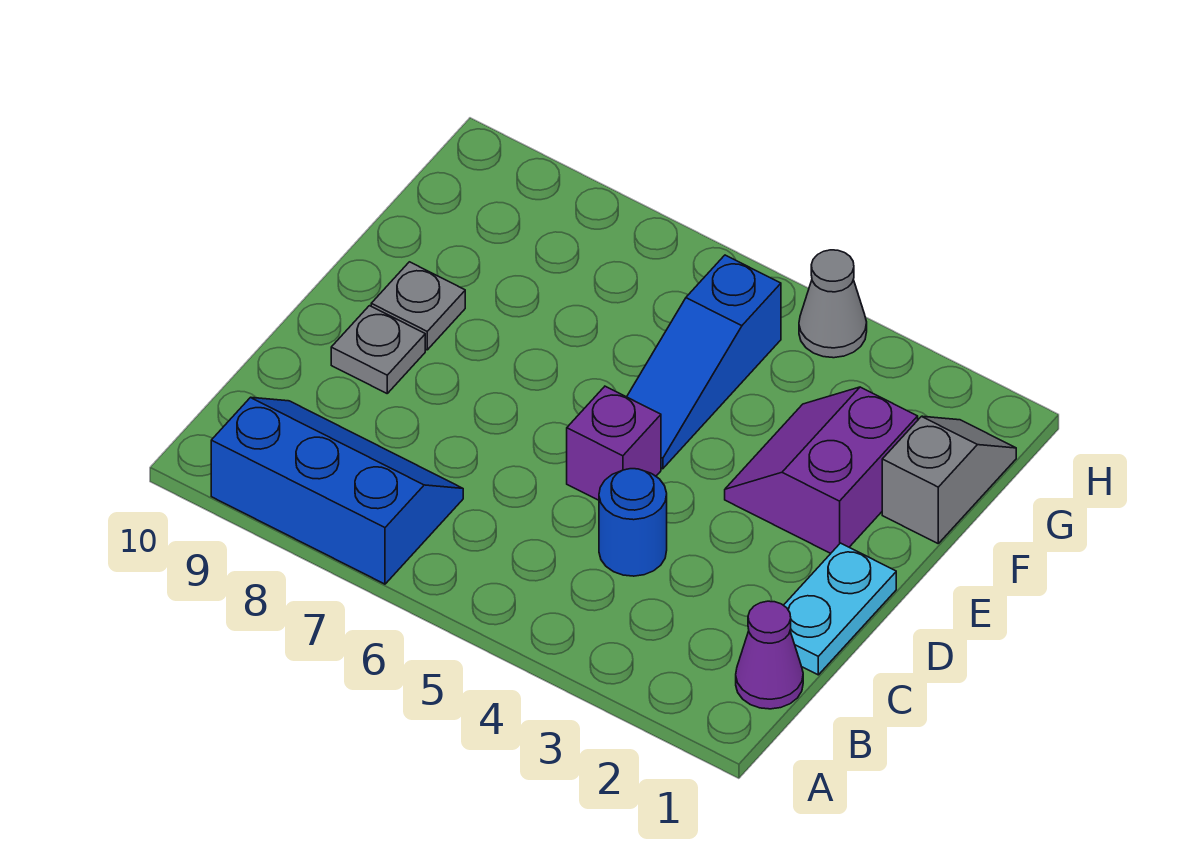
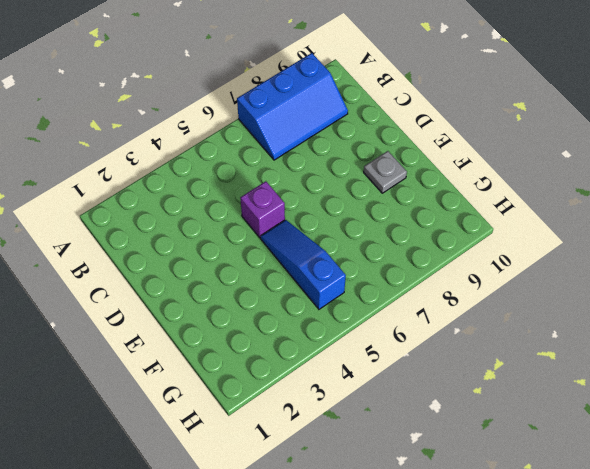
none -> purple 1x1 cone [736,601,803,709]
none -> cyan 1x2 plate [784,543,896,675]

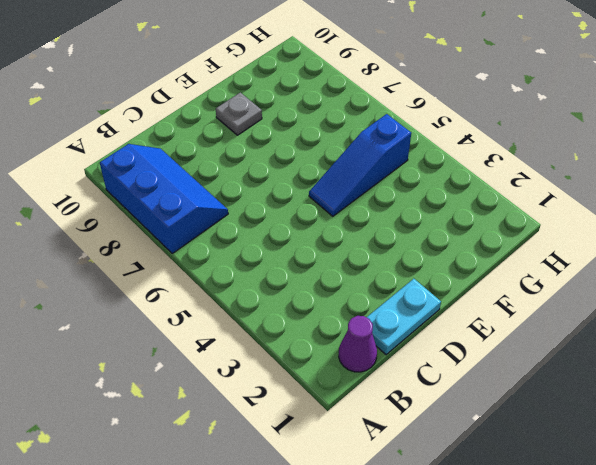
none -> blue 1x1 round brick [599,469,667,576]
none -> purple 1x1 brick [567,386,661,500]

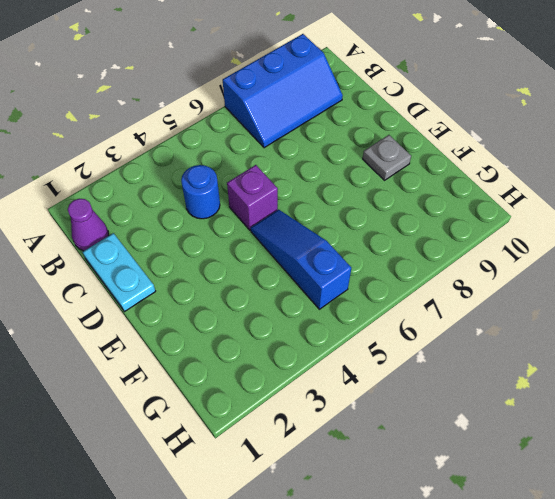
none -> grey 1x1 plate [331,306,425,393]
none -> purple 2x2 slope [725,387,918,553]

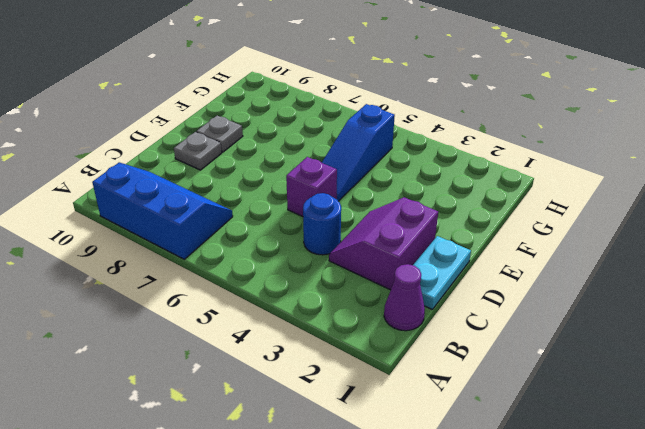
purple 2x2 slope [329,197,438,290] -> purple 2x2 slope moved to [725,387,918,553]
none -> grey 1x2 slope [882,416,1016,543]
none -> grey 1x1 cone [799,250,867,358]

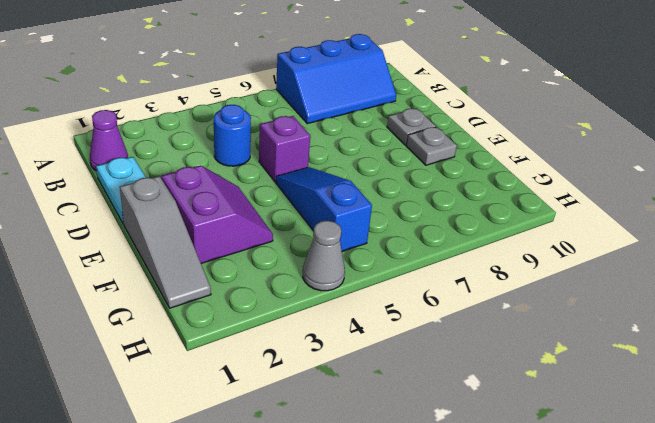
grey 1x3 slope [120,176,211,308] -> grey 1x2 slope [882,416,1016,543]

